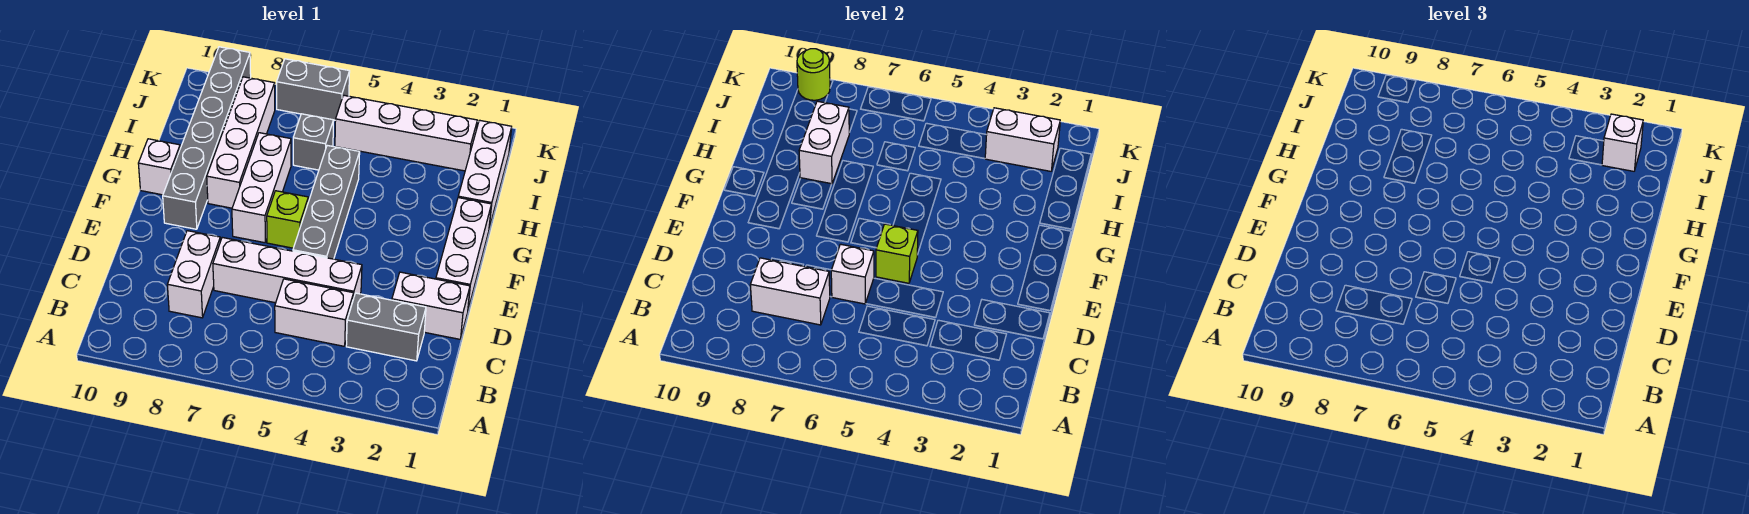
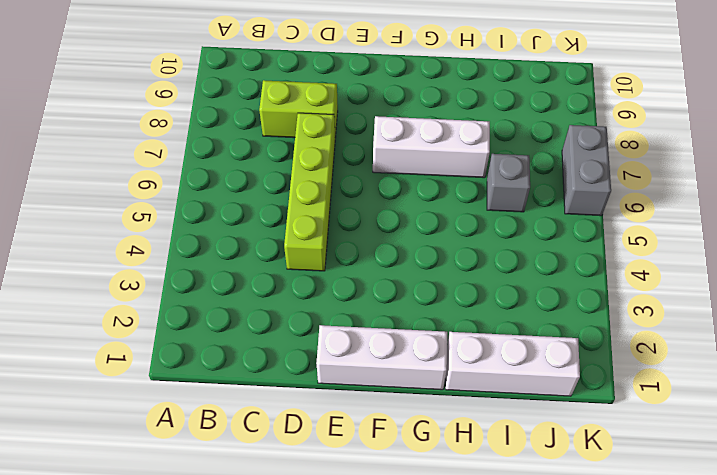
lime 1x2 brick [259,80,338,138] -> white 1x2 brick [167,231,220,318]
lime 1x4 brick [284,113,335,271] -> white 1x4 brick [213,237,362,303]
none -> grey 1x2 brick [346,293,426,361]
none -> white 1x2 brick [275,279,354,346]
none -> white 1x2 brick [392,272,470,339]

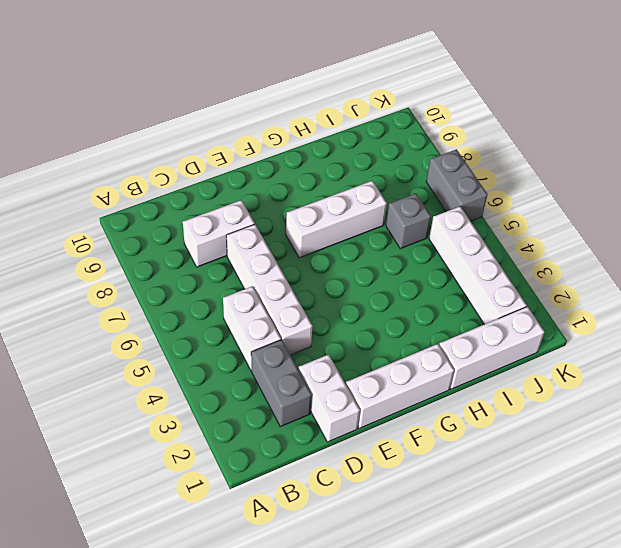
none -> grey 1x4 brick [293,145,360,259]
none -> lime 1x1 brick [267,191,308,248]
none -> grey 1x6 brick [163,47,251,229]

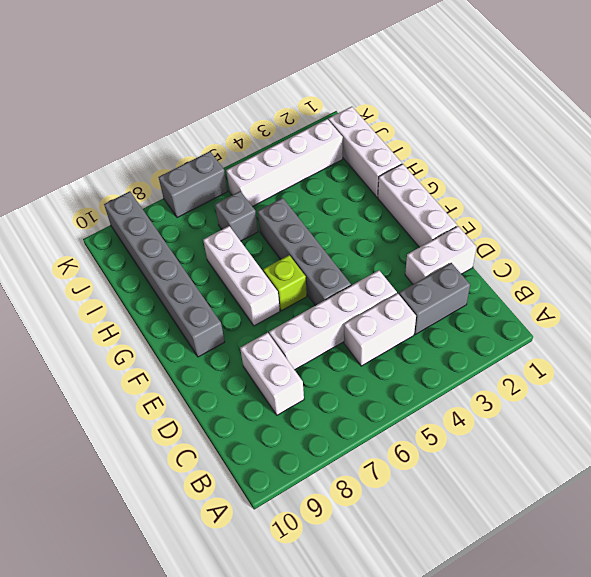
none -> white 1x4 brick [207,77,275,208]
none -> white 1x1 brick [138,139,180,195]
none -> white 1x2 brick [750,258,830,325]

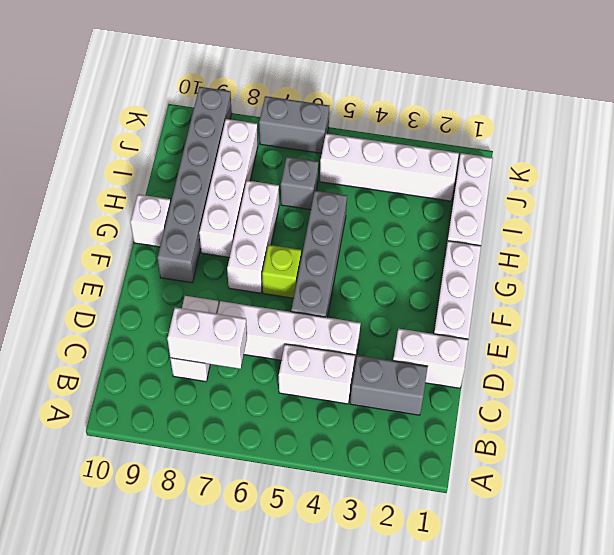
none -> white 1x1 brick [831,244,874,304]
none -> lime 1x1 brick [876,224,918,283]
none -> white 1x2 brick [799,101,849,184]

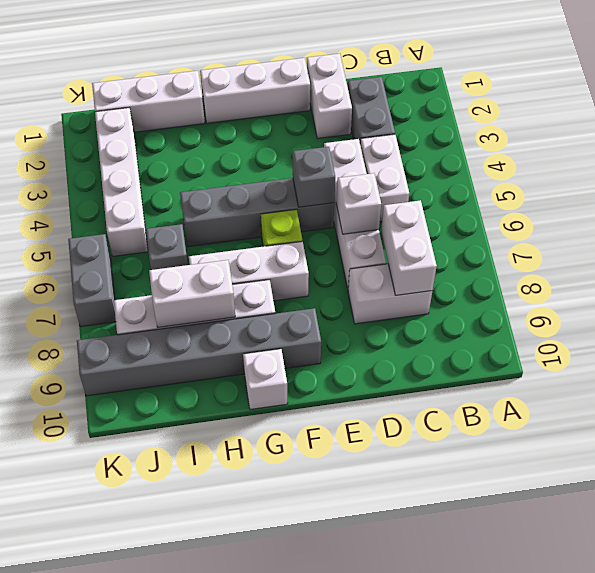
grey 1x1 brick [293,147,335,207] -> lime 1x1 brick [876,224,918,283]
none -> white 1x2 brick [985,108,1060,171]
none -> lime 1x1 round brick [797,49,830,100]
none -> white 1x1 brick [1602,114,1643,171]

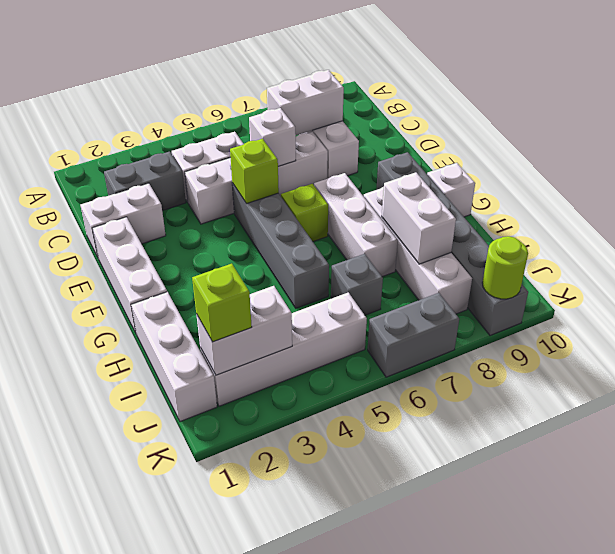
lime 1x1 brick [192,264,252,342] -> white 1x1 brick [1602,114,1643,171]

